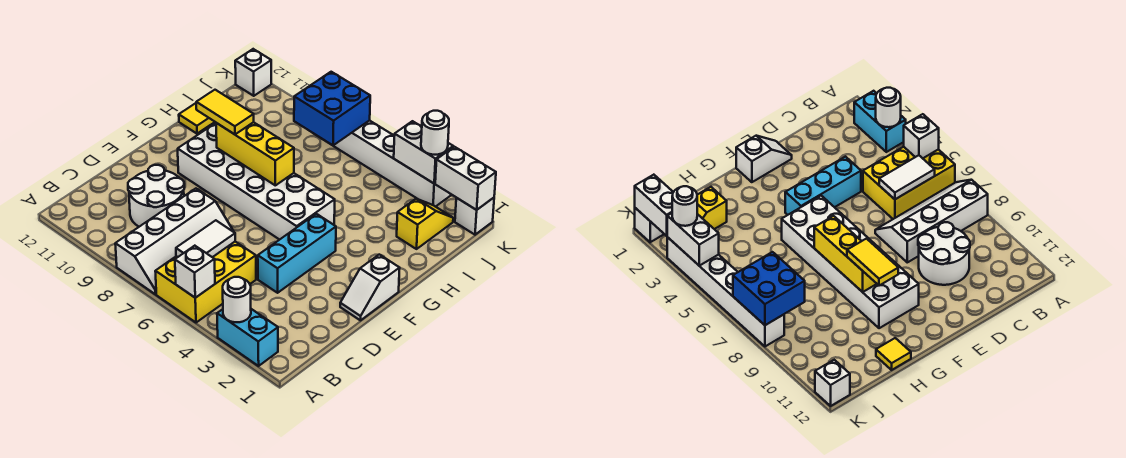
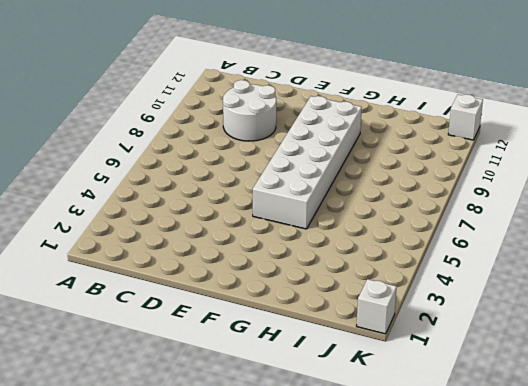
none -> cyan 1x2 brick [217,309,278,366]
none -> yellow 2x3 brick [155,242,256,323]
none -> white 2x4 slope [115,189,234,294]

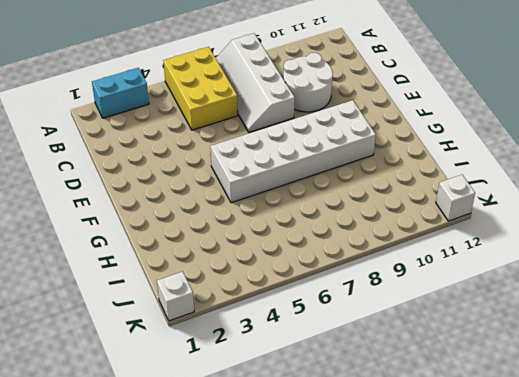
none -> cyan 1x3 brick [258,214,336,293]
none -> white 1x2 slope [340,255,400,320]
none -> yellow 1x1 tile [179,103,215,134]

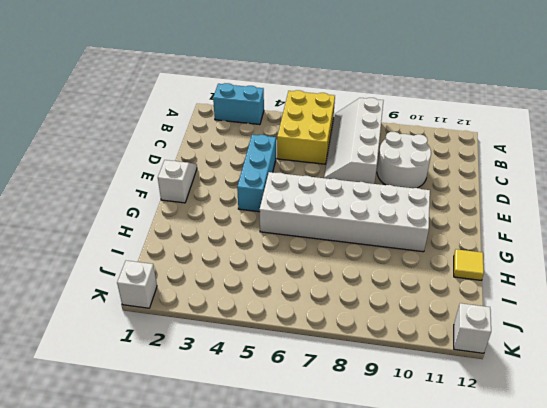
none -> yellow 1x2 slope [397,199,453,249]
none -> white 1x6 brick [333,120,451,207]
none -> white 1x1 round brick [223,277,251,322]

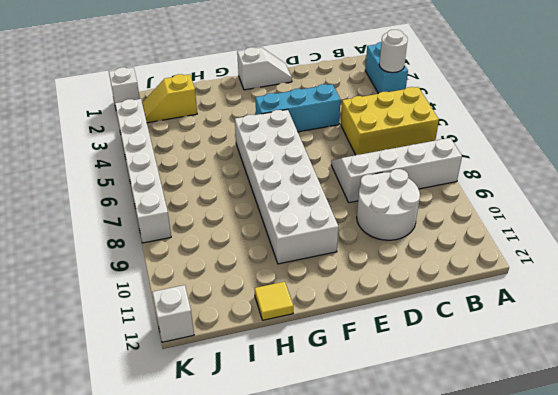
none -> white 1x1 brick [175,246,215,298]
none -> white 1x2 tile [176,220,235,257]
none -> yellow 1x3 brick [216,122,294,185]

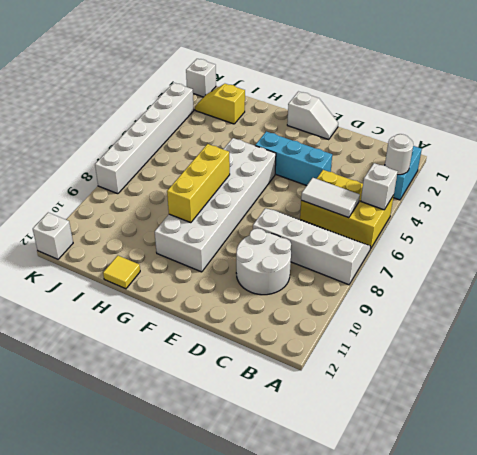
none -> blue 2x2 brick [294,72,370,145]
none -> white 1x2 brick [435,147,496,210]
none -> white 1x2 brick [394,121,453,184]

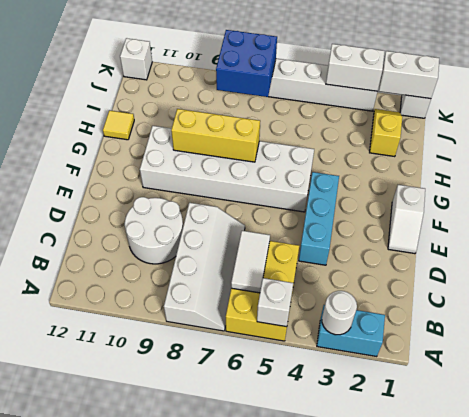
none -> yellow 1x2 tile [196,90,254,134]
none -> white 1x1 round brick [421,111,449,155]

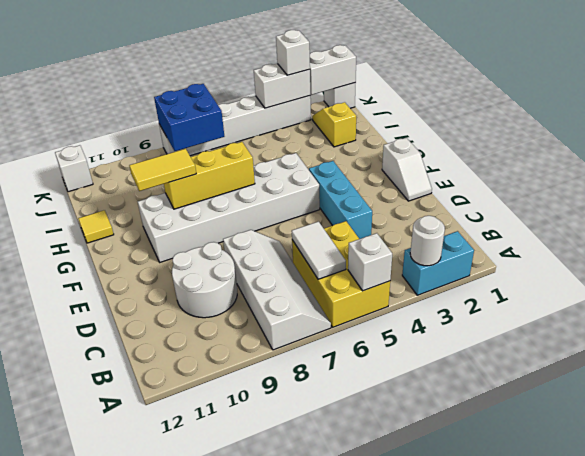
white 1x1 brick [276,30,310,75] -> white 1x1 round brick [421,111,449,155]

